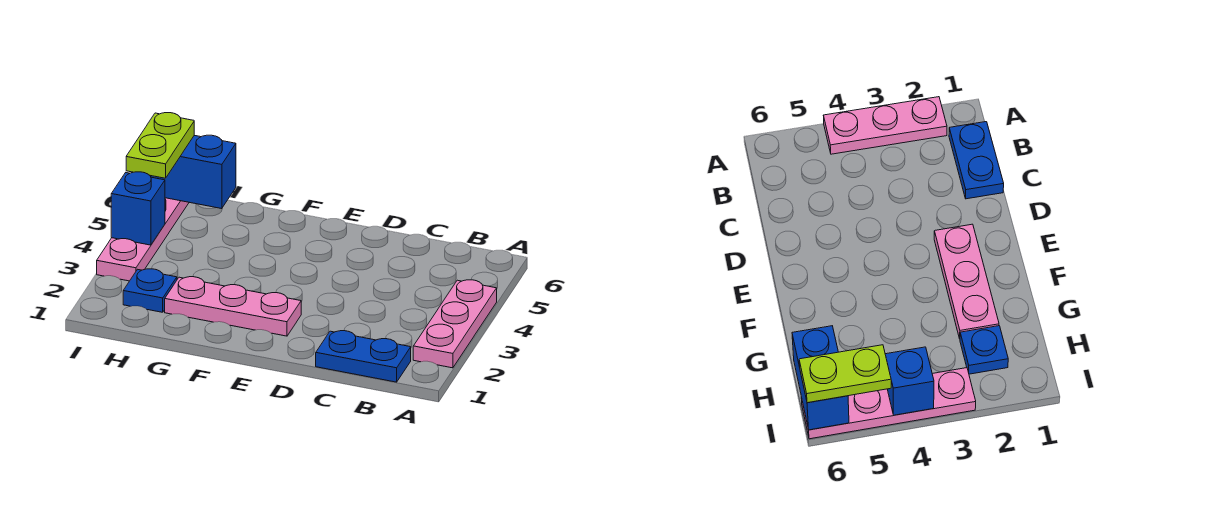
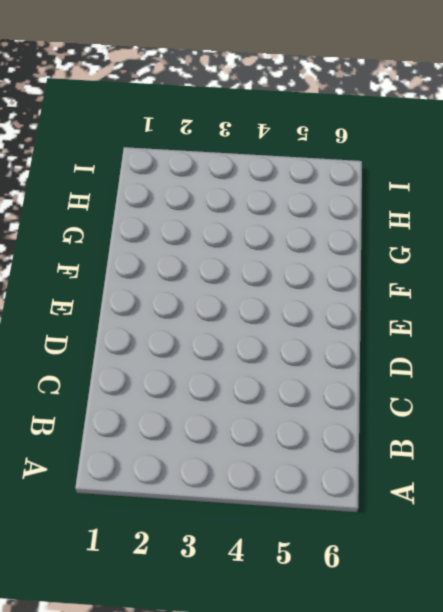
none -> pink 1x3 plate [413,280,497,368]
none -> blue 1x2 plate [316,331,411,382]

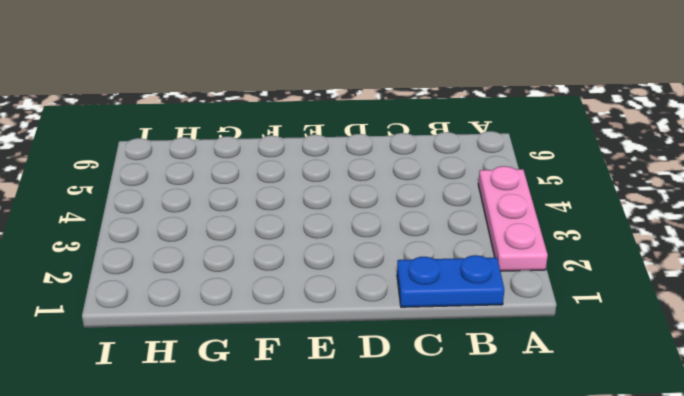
none -> pink 1x3 plate [165,277,301,336]
none -> blue 1x1 plate [123,269,177,312]

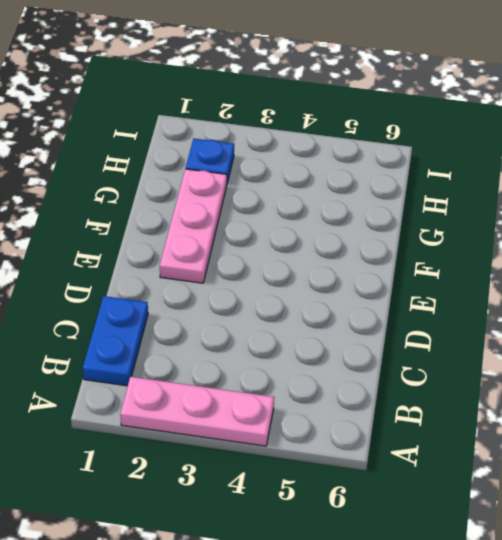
none -> pink 1x4 plate [97,198,189,281]
none -> blue 1x2 brick [151,135,236,209]

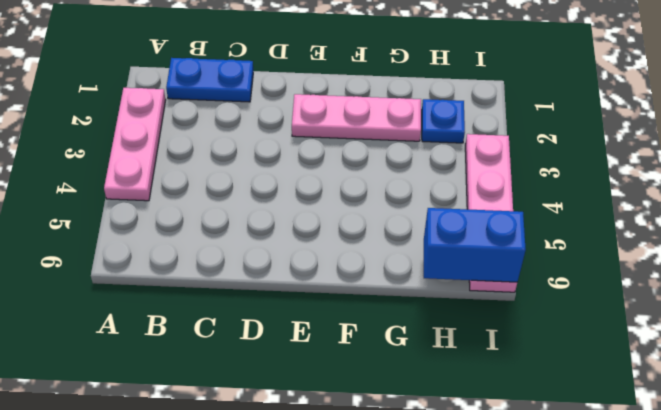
none -> blue 1x1 brick [111,172,165,245]
none -> lime 1x2 plate [126,113,194,178]

